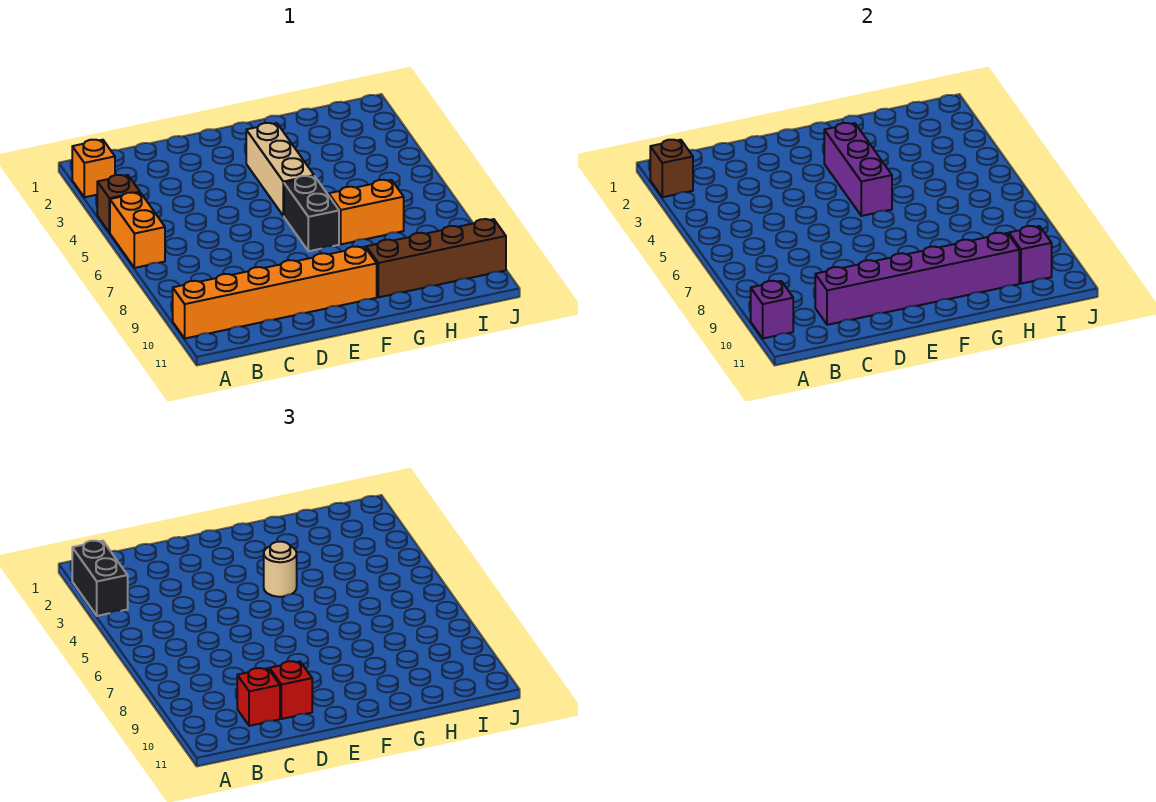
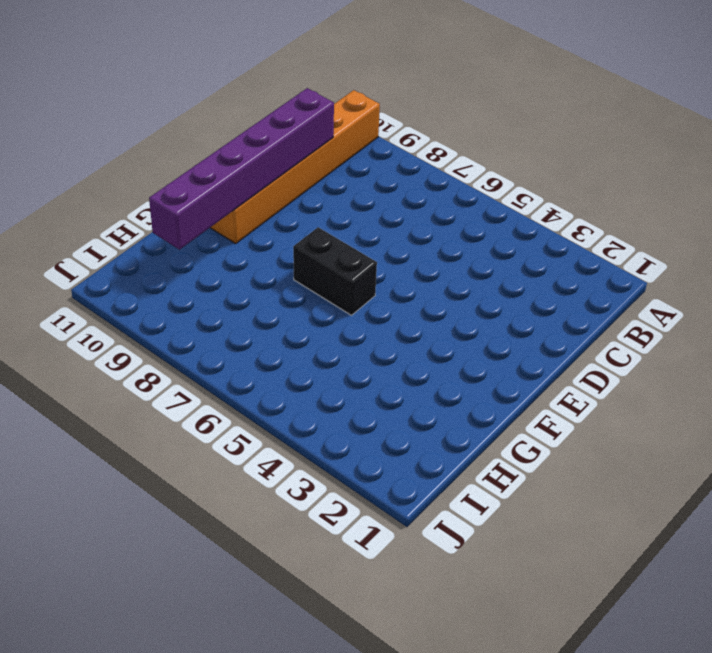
none -> orange 1x1 brick [72,140,115,197]
none -> brown 1x1 brick [97,175,140,233]
none -> orange 1x2 brick [110,193,165,268]

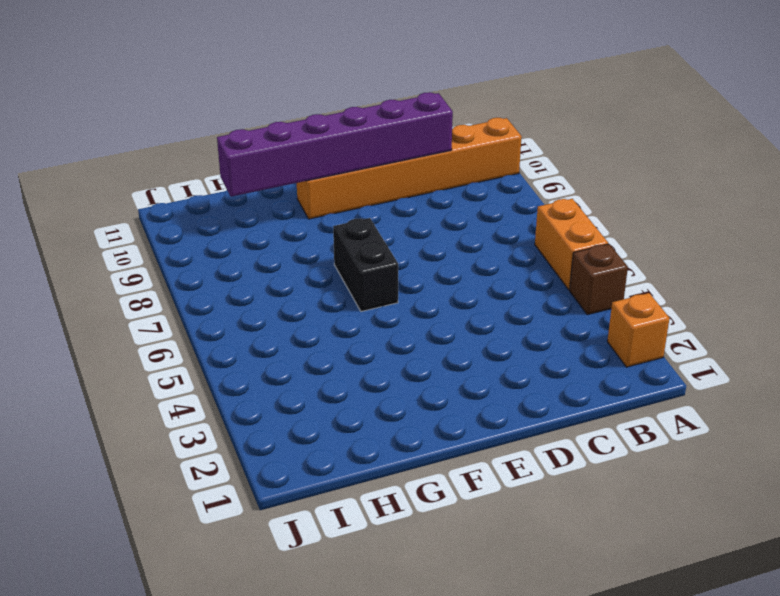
none -> tan 1x3 brick [246,123,314,216]
none -> orange 1x2 brick [329,180,404,244]
none -> brown 1x4 brick [366,219,506,297]

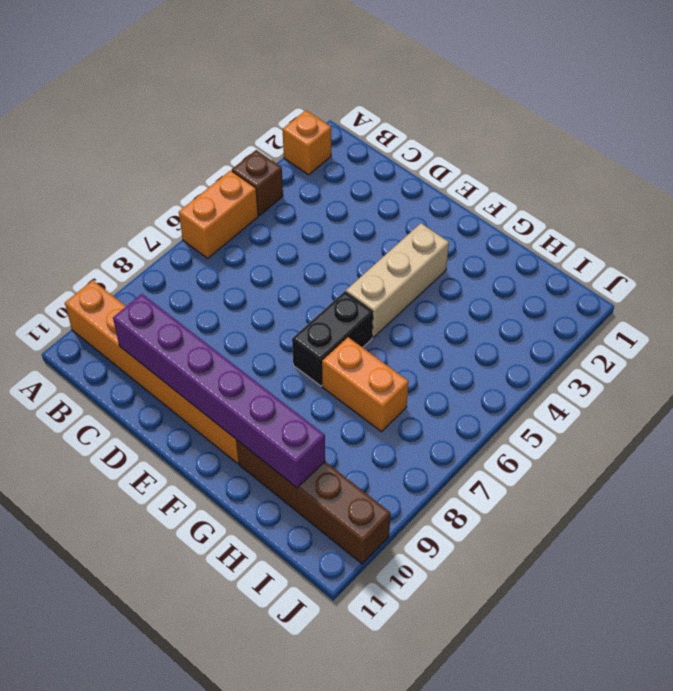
none -> brown 1x1 brick [650,140,693,197]
none -> purple 1x1 brick [751,281,793,338]
none -> purple 1x3 brick [824,123,892,216]

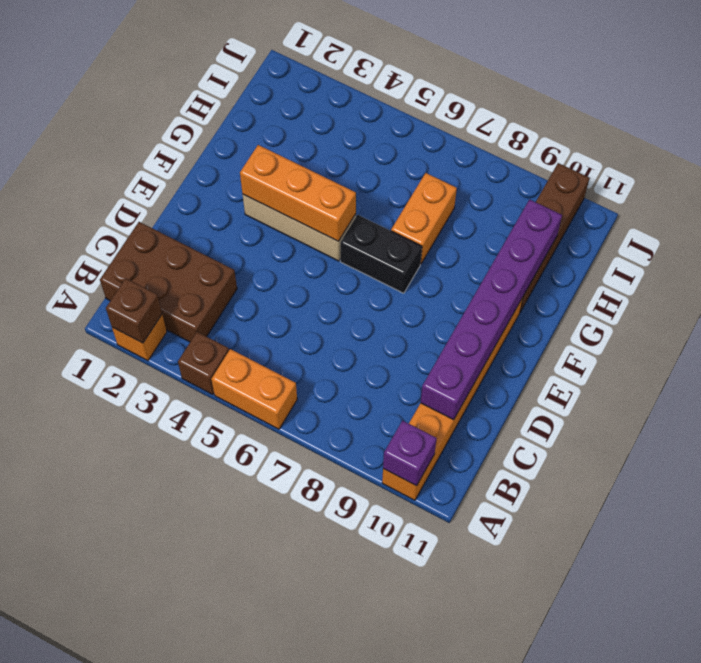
brown 2x3 brick [100,222,237,342] -> none
orange 1x3 brick [240,145,356,241] -> purple 1x3 brick [824,123,892,216]
none -> purple 1x1 brick [1009,226,1052,284]
none -> black 1x2 brick [72,541,128,616]
none -> red 1x1 brick [237,668,280,726]

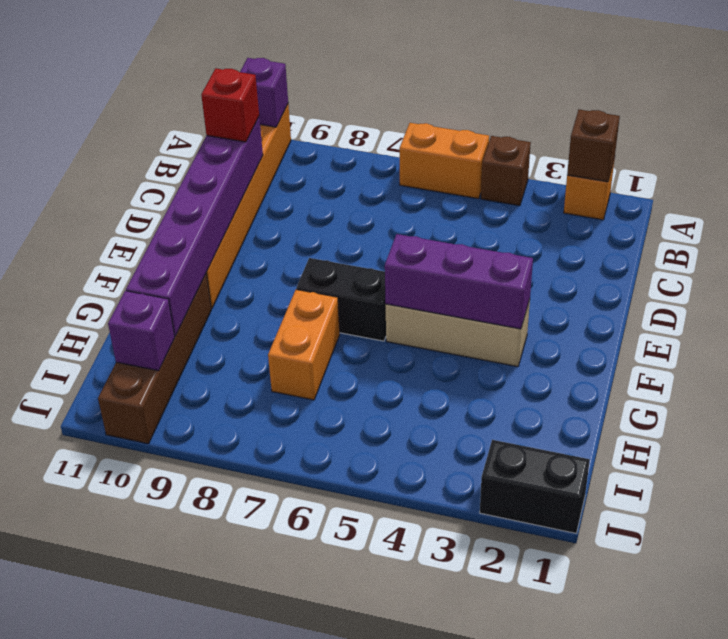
black 1x2 brick [480,440,590,533] -> black 1x2 brick moved to [72,541,128,616]
none -> red 1x1 brick [269,661,312,719]
none -> tan 1x1 round brick [264,542,297,597]

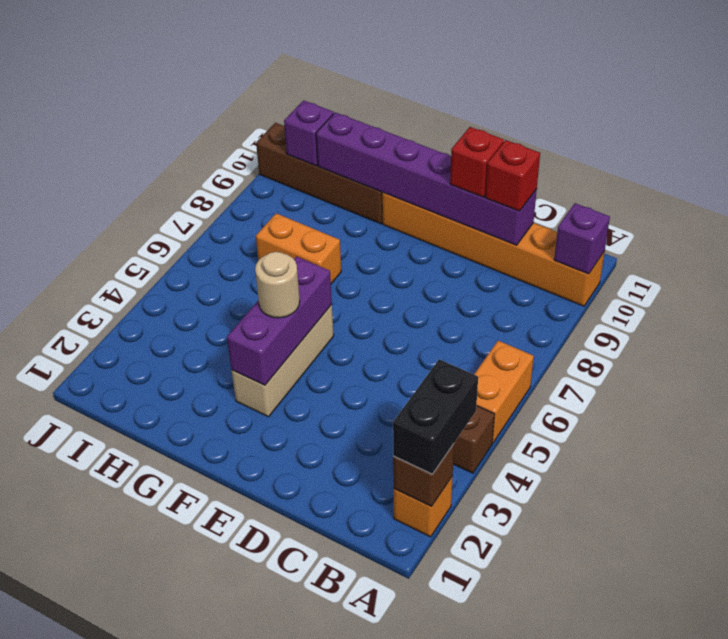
none -> black 1x2 brick [284,176,339,251]

